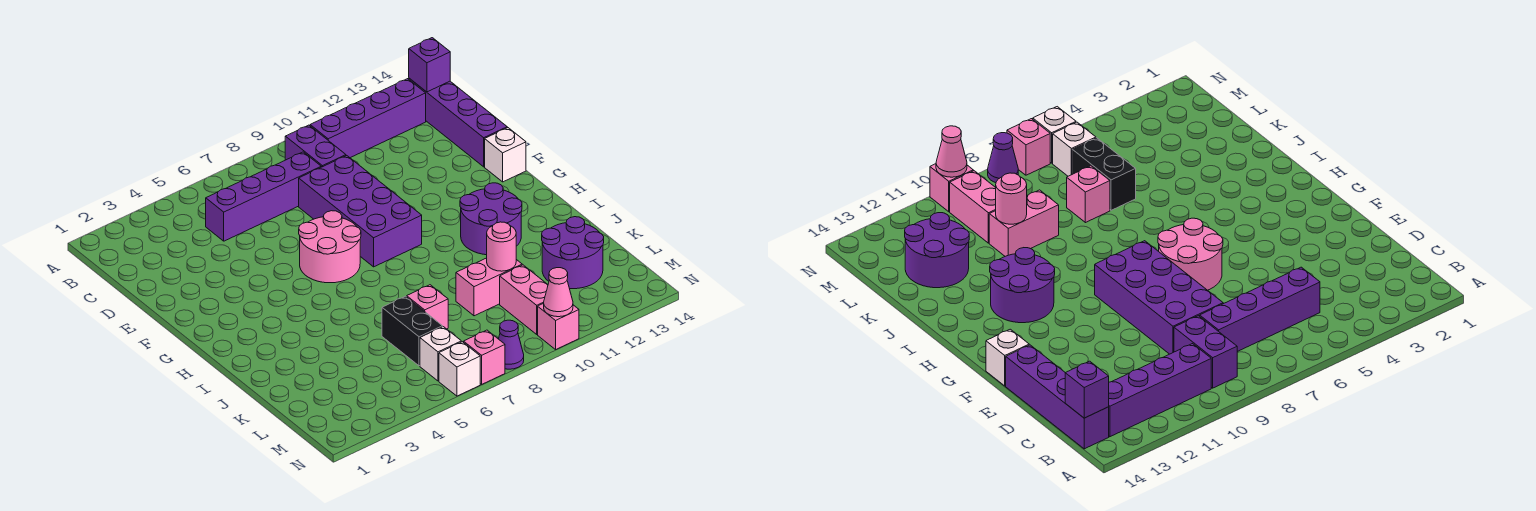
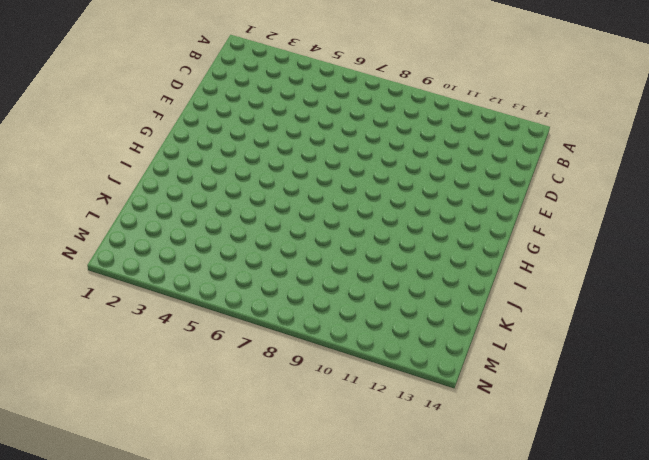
none -> purple 1x2 brick [285,125,346,167]
none -> purple 1x4 brick [310,79,426,158]
none -> purple 1x4 brick [409,78,507,167]

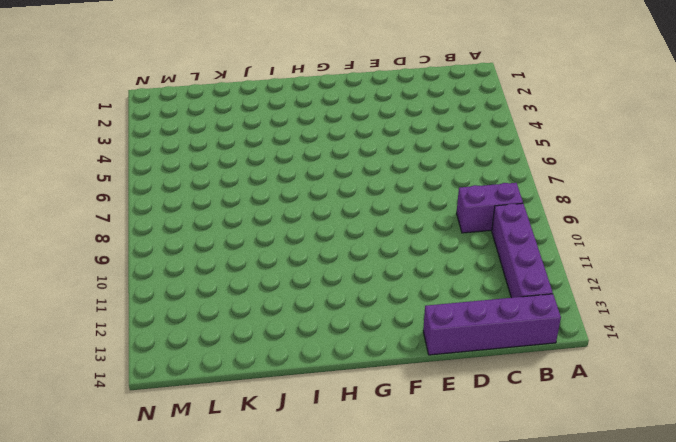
none -> purple 1x4 brick [206,152,321,241]
none -> purple 2x4 brick [299,156,422,267]
none -> pink 2x2 round brick [299,211,361,283]

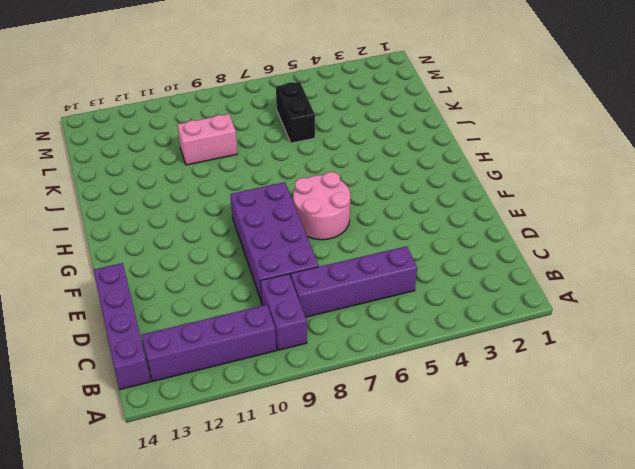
none -> white 1x1 brick [485,128,526,182]
none -> purple 2x2 round brick [460,183,522,255]
none -> pink 1x1 brick [407,285,448,329]

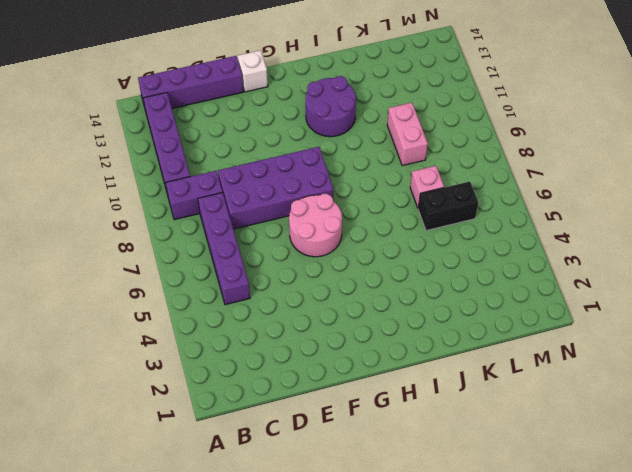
none -> purple 2x2 round brick [542,217,604,289]
none -> pink 1x2 brick [500,265,548,334]
none -> white 1x1 brick [420,327,461,381]

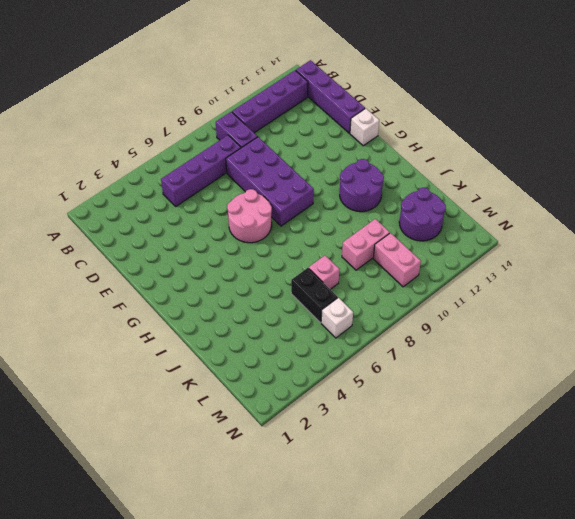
none -> white 1x1 brick [439,342,480,396]
none -> pink 1x1 brick [464,330,505,384]
none -> purple 1x1 cone [499,320,524,369]

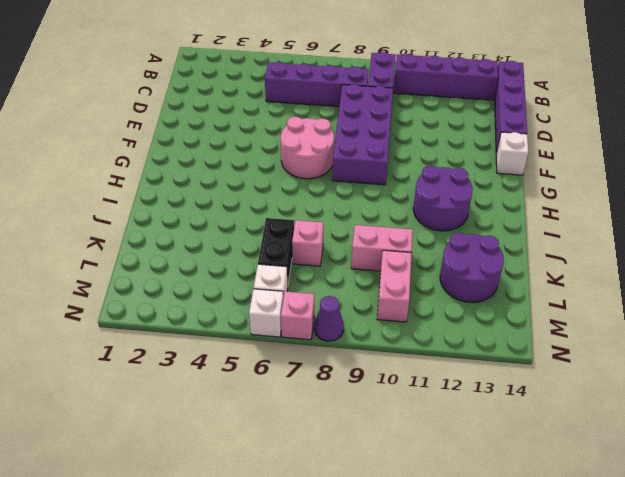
none -> pink 1x1 brick [538,303,579,349]
none -> purple 1x1 brick [409,38,450,92]
none -> pink 1x1 round brick [487,222,516,271]

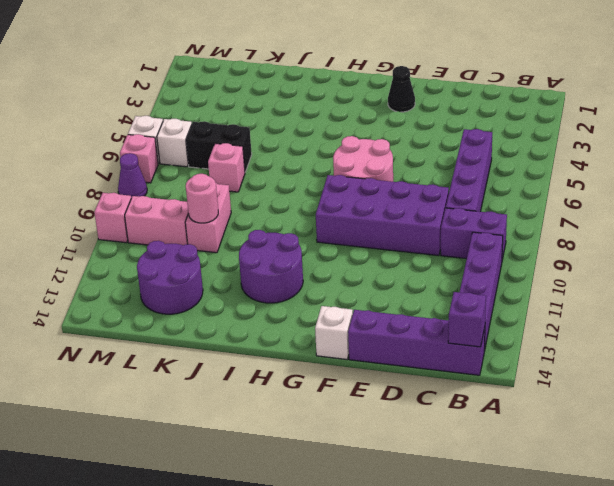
black 1x1 cone [388,66,415,112] -> none
none -> pink 1x1 cone [544,268,573,317]

